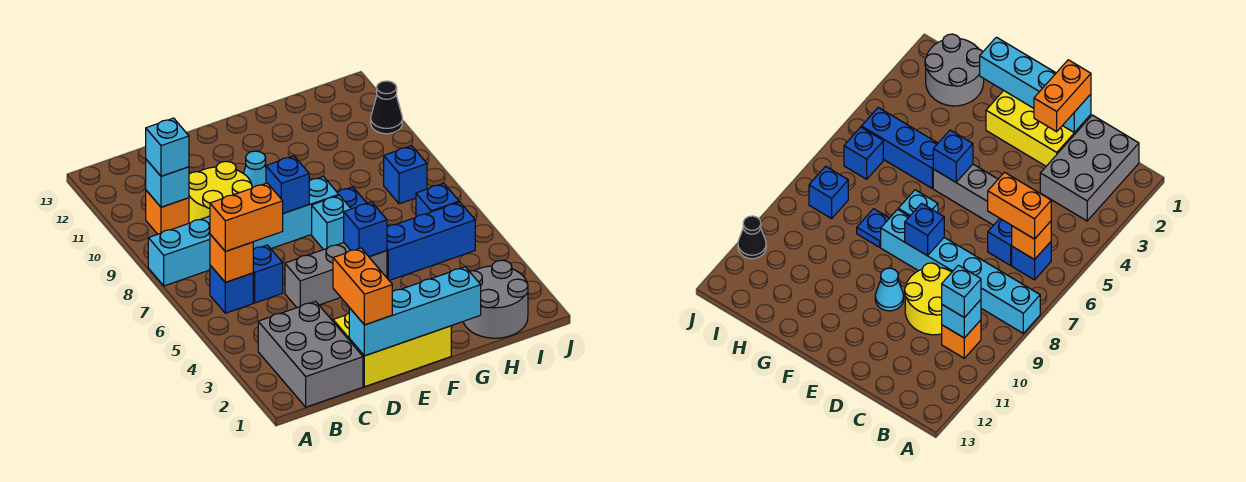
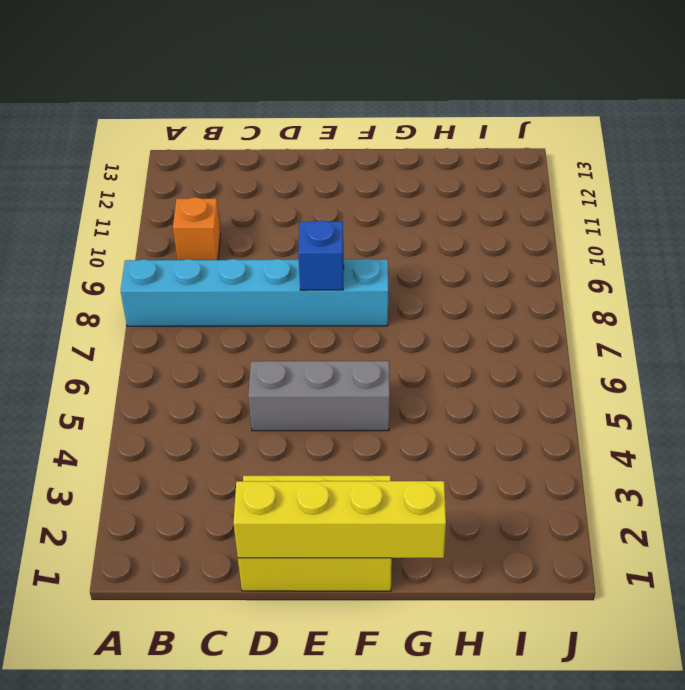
yellow 1x4 brick [233,481,446,558] -> cyan 1x4 brick [349,267,481,356]
none -> grey 2x3 brick [258,301,363,407]
none -> blue 1x1 brick [210,265,253,313]
none -> blue 1x1 brick [253,245,283,303]

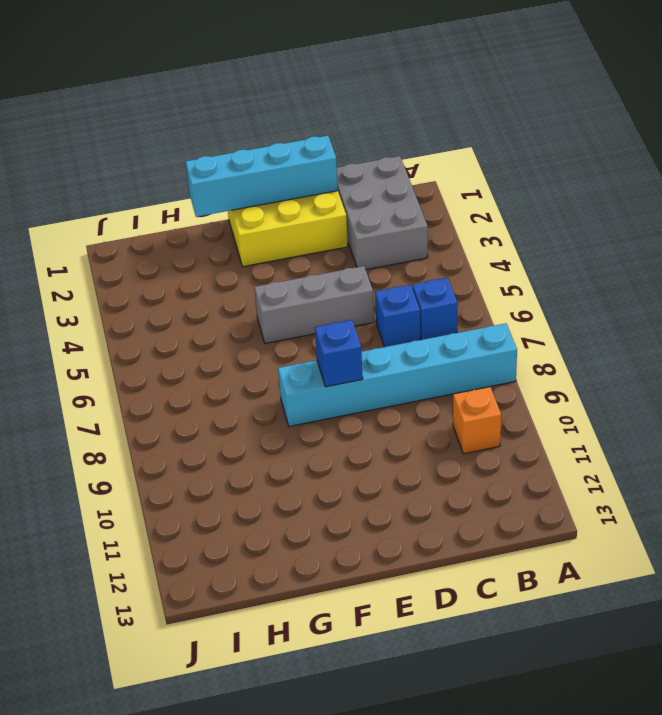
none -> yellow 2x2 round brick [189,161,252,223]
none -> cyan 1x1 cone [244,151,266,188]
none -> cyan 1x1 brick [312,195,351,250]

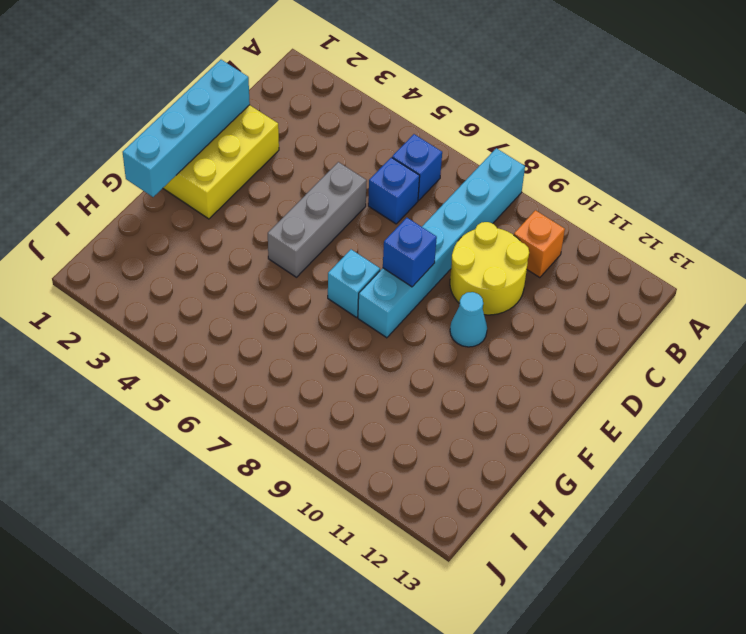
none -> grey 2x3 brick [258,301,363,407]
none -> blue 1x3 brick [387,202,475,280]
none -> blue 1x1 plate [337,187,367,209]

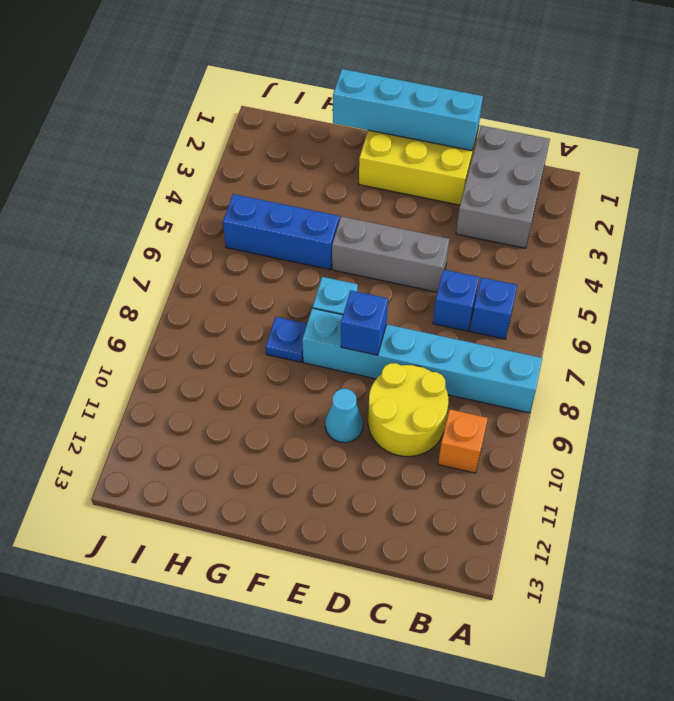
none -> grey 2x2 round brick [463,260,528,338]
none -> blue 1x1 brick [416,183,459,217]
none -> blue 1x1 brick [384,146,427,204]

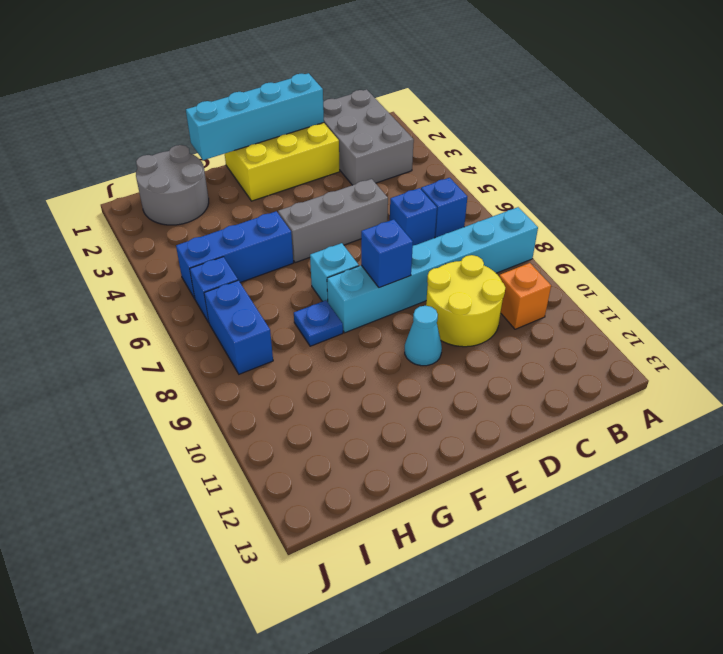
blue 1x2 brick [204,280,273,374] -> blue 1x1 brick [384,146,427,204]
none -> black 1x1 cone [371,81,402,134]
none -> orange 1x1 brick [210,234,253,282]
none -> cyan 1x1 brick [146,159,189,207]

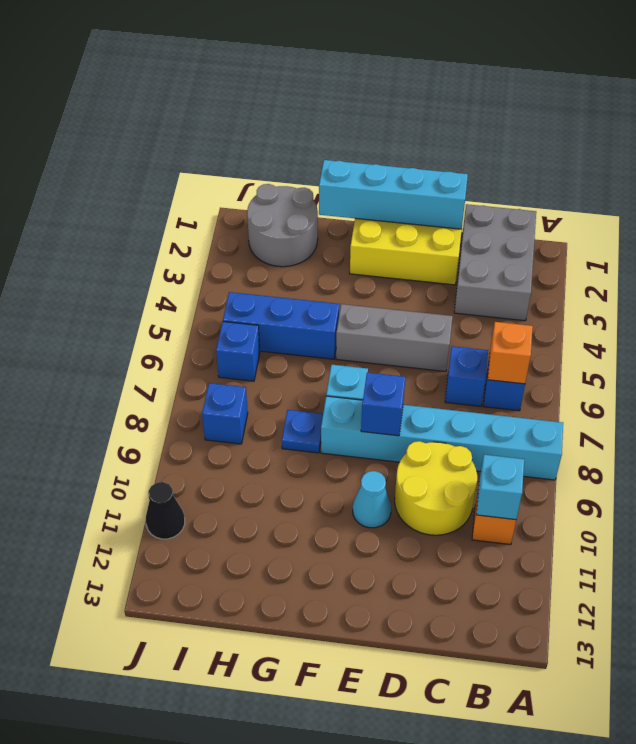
none -> blue 1x1 brick [344,202,387,257]
none -> orange 1x2 brick [210,183,283,251]
none -> cyan 1x1 brick [146,118,189,176]

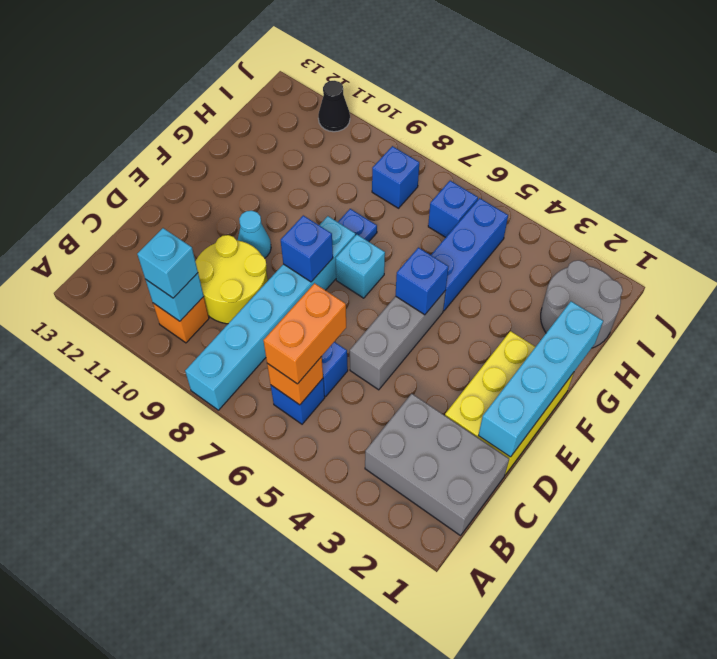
none -> orange 1x2 brick [333,248,392,325]

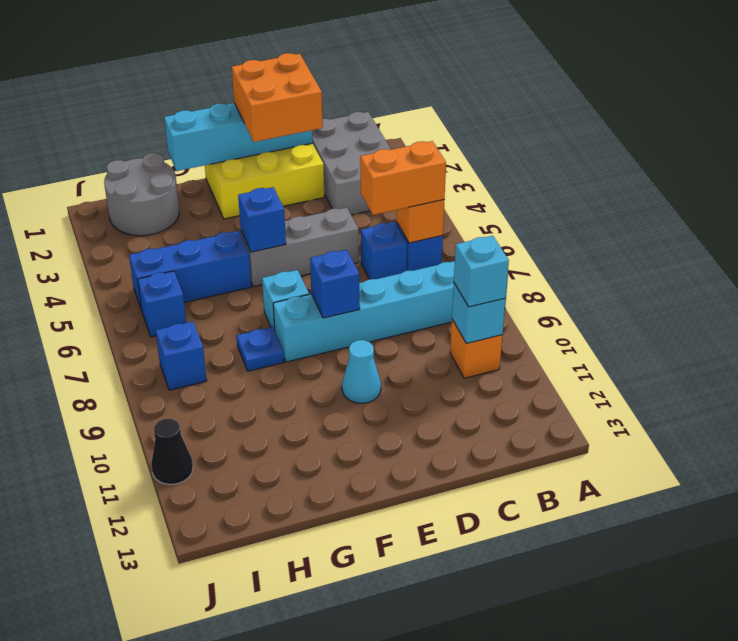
orange 2x2 brick [232,53,323,142] -> orange 1x2 brick [333,248,392,325]
none -> yellow 2x2 round brick [189,161,252,223]

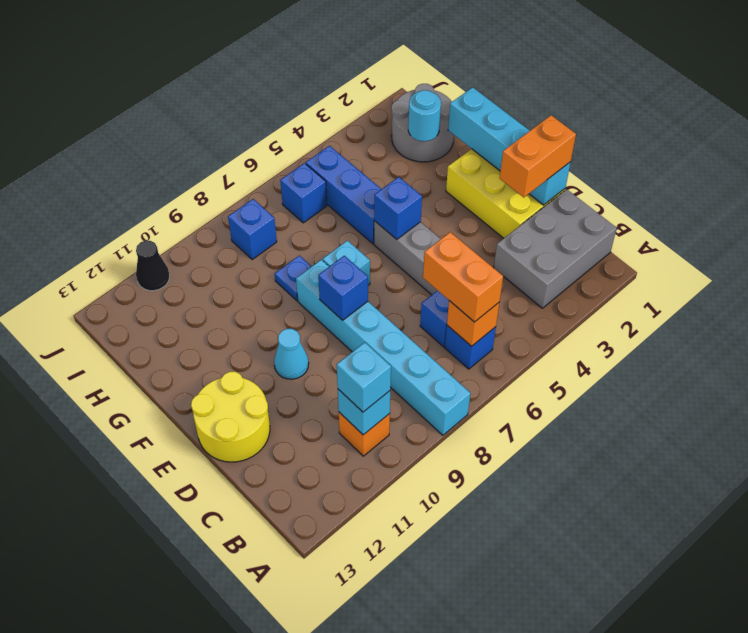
yellow 2x2 round brick [191,372,270,462] -> yellow 2x2 round brick moved to [189,161,252,223]
cyan 1x1 round brick [408,90,441,141] -> none

